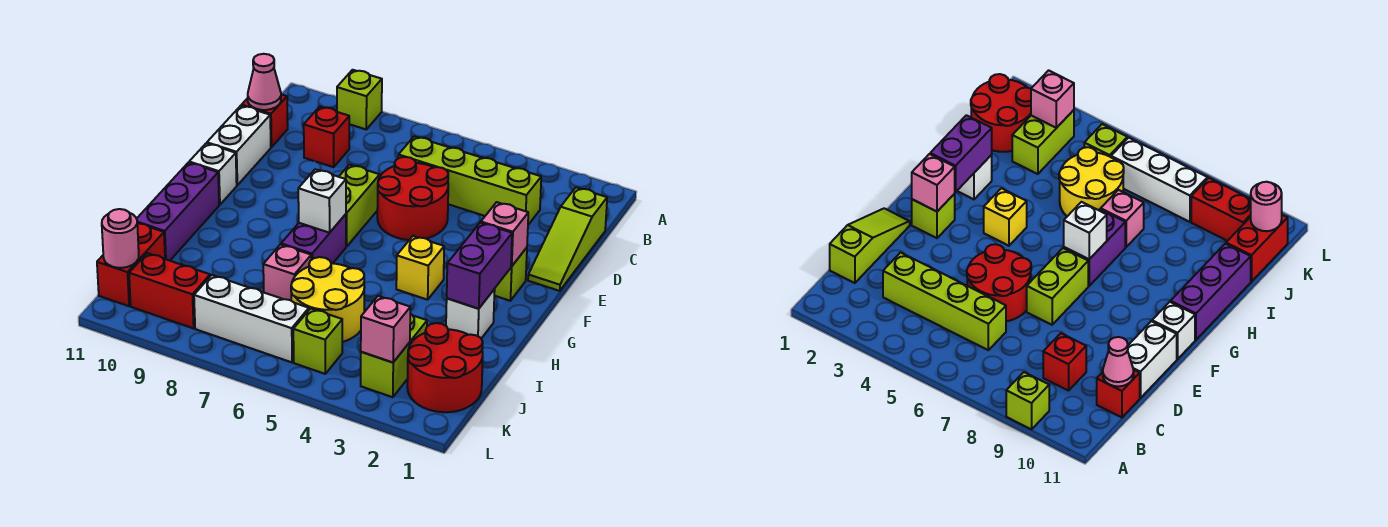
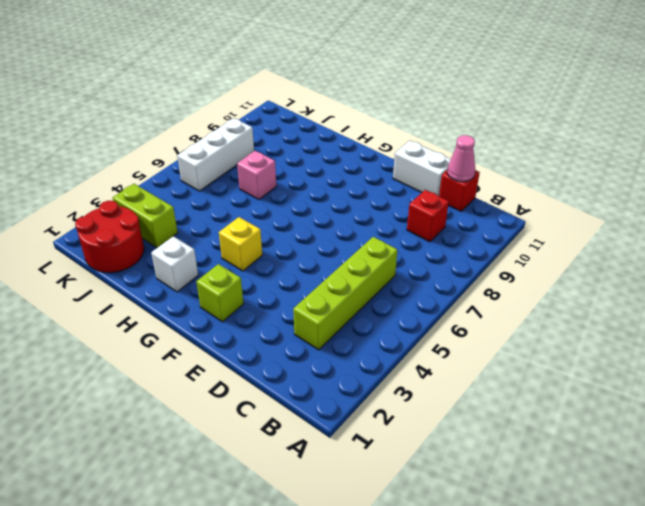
none -> lime 1x1 brick [337,70,382,129]
none -> lime 1x3 slope [528,187,607,291]
none -> red 2x2 round brick [377,157,448,240]

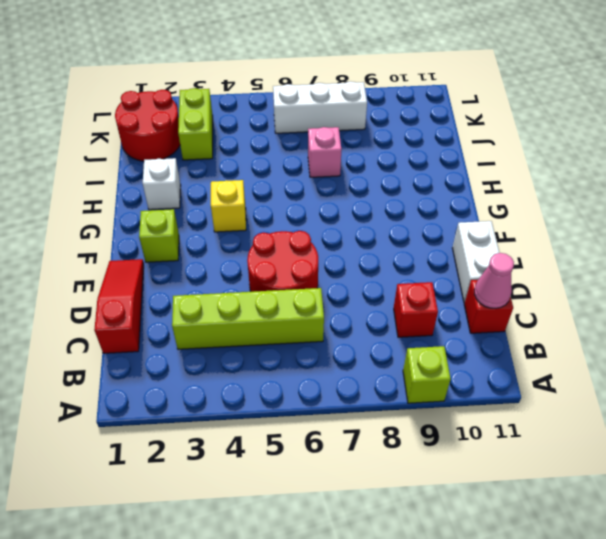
red 1x3 slope [94,259,144,353] -> lime 1x3 slope [528,187,607,291]
none -> lime 1x2 brick [339,165,380,247]
none -> white 1x1 brick [189,143,237,205]
none -> purple 1x2 brick [281,214,346,263]

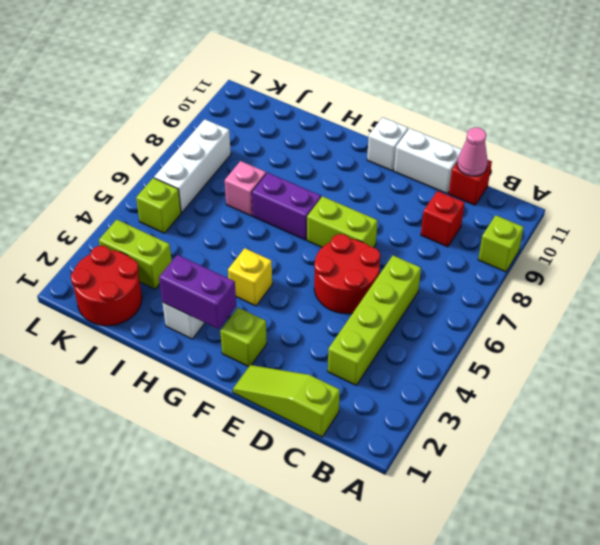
none -> purple 1x3 brick [137,163,219,261]
none -> yellow 2x2 round brick [291,257,365,342]
none -> red 1x2 brick [97,223,165,306]

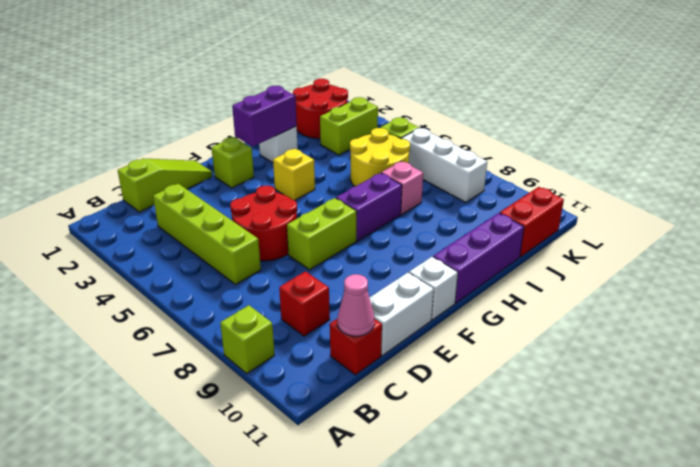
none -> red 1x2 brick [129,253,210,328]
none -> pink 1x1 brick [481,202,528,266]
none -> white 1x1 brick [298,169,346,233]

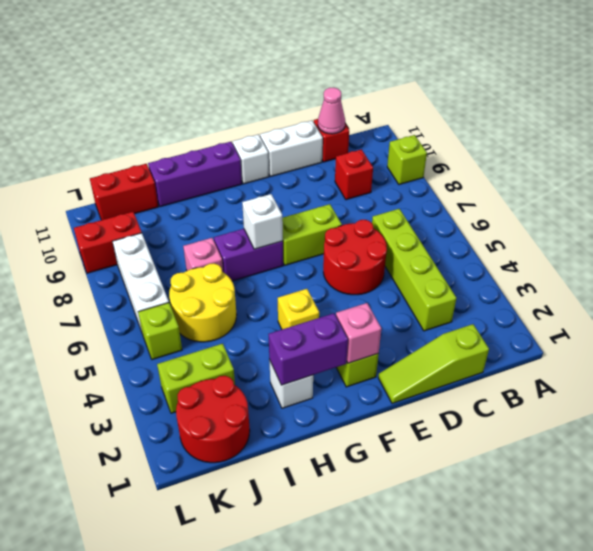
red 1x2 brick [74,212,142,273] -> red 1x2 brick turned to [129,253,210,328]
none -> pink 1x1 brick [361,296,410,362]
none -> pink 1x1 round brick [102,209,139,268]

